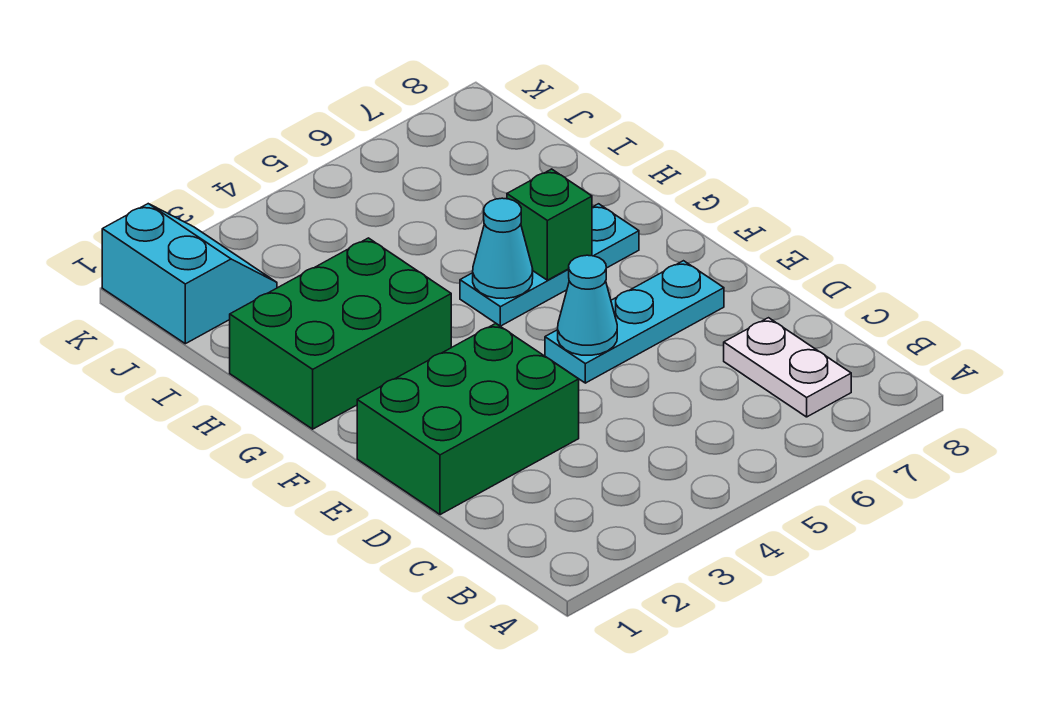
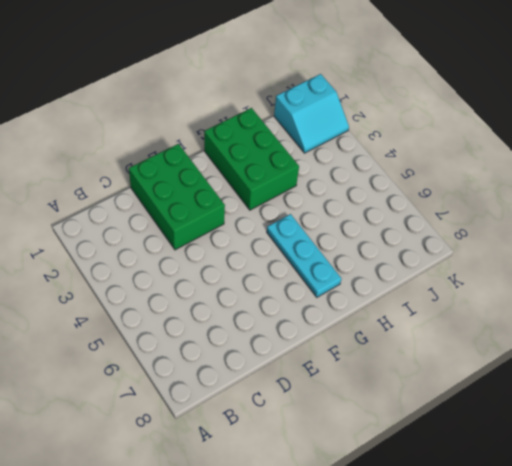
none -> white 1x2 plate [724,318,851,417]
none -> cyan 1x3 plate [545,261,724,383]

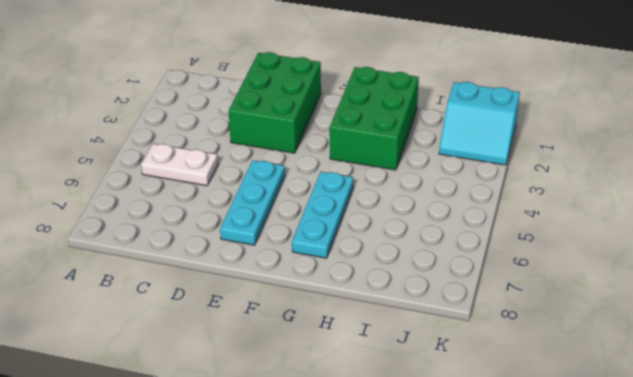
white 1x2 plate [141,144,218,186] -> white 1x2 plate moved to [724,318,851,417]
none -> cyan 1x1 cone [558,255,617,355]
none -> cyan 1x1 cone [473,198,533,299]

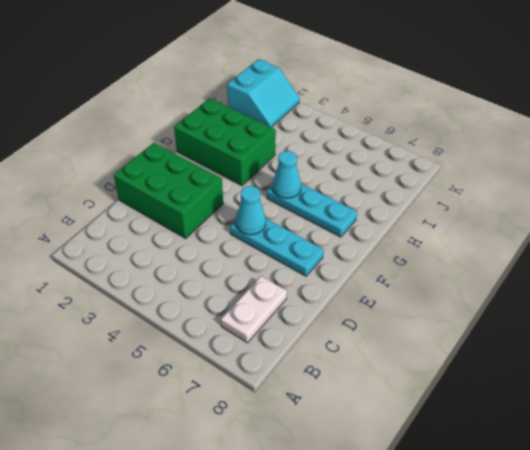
none -> green 1x1 brick [507,169,592,280]

